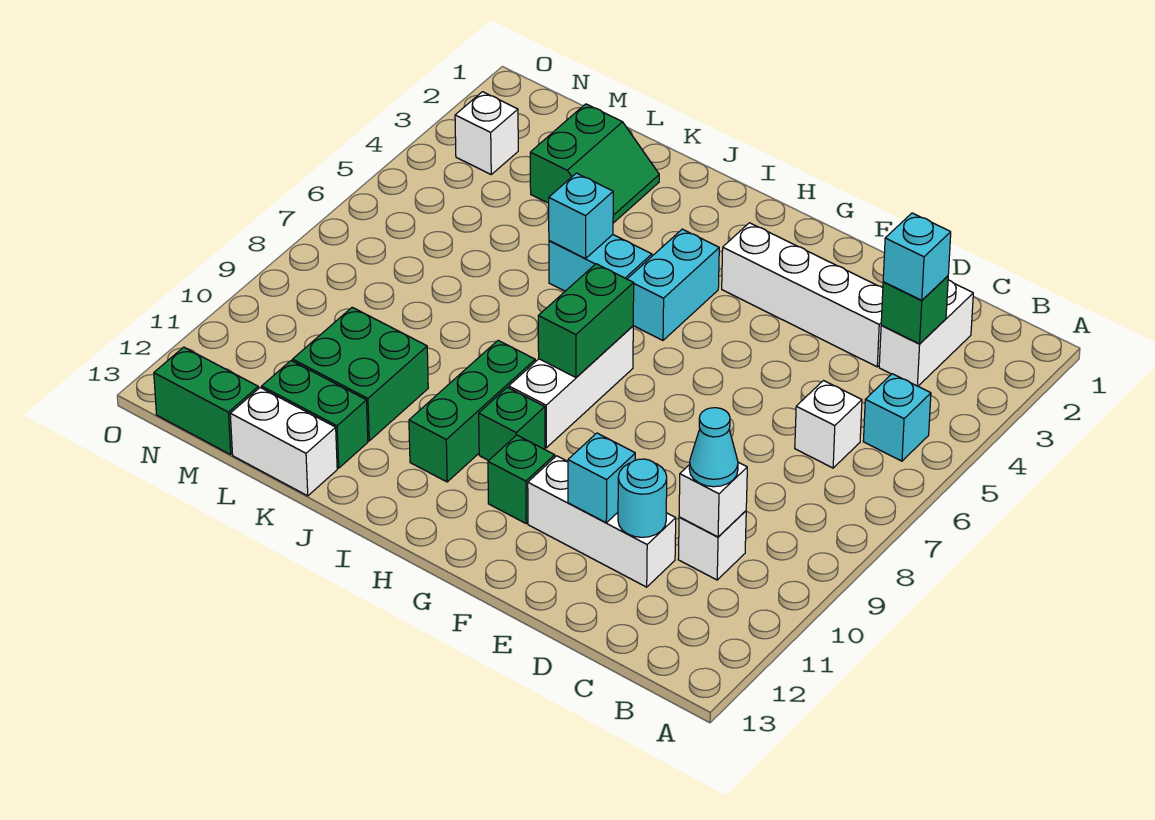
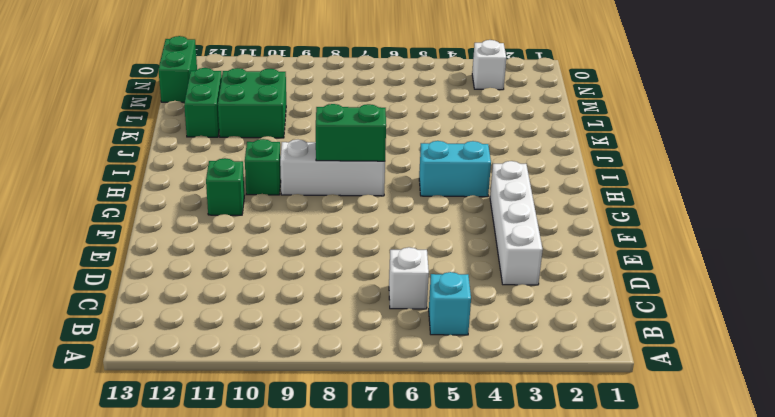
none -> white 1x2 brick [879,280,973,386]
none -> white 1x1 brick [678,511,746,580]
none -> white 1x3 brick [528,456,676,587]

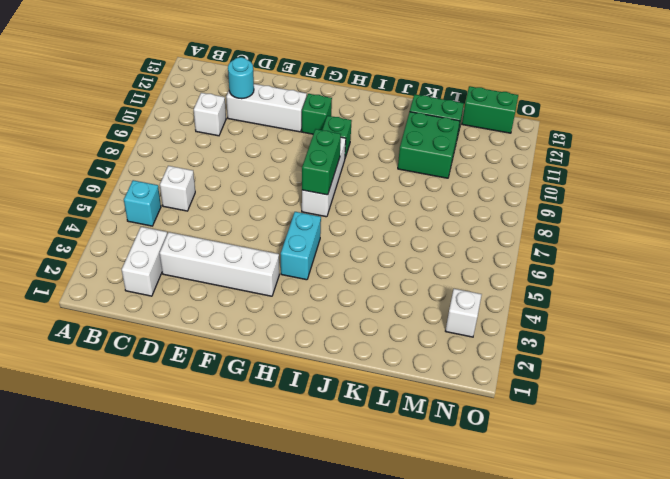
none -> cyan 1x2 brick [549,235,652,291]
none -> green 1x3 brick [409,340,535,482]
none -> green 2x2 slope [530,104,659,223]

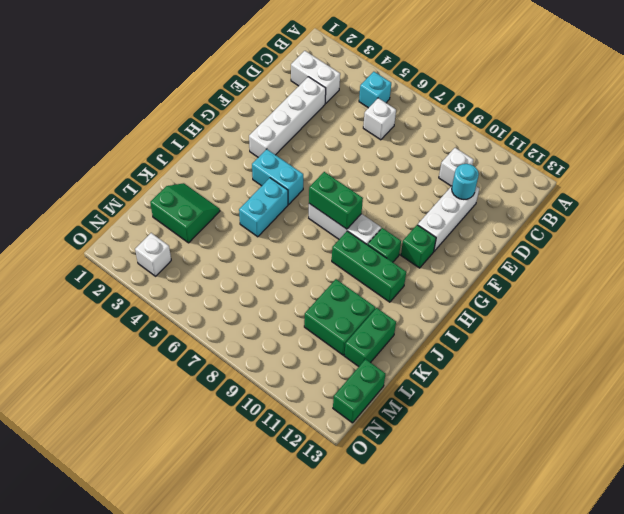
none -> white 1x2 brick [230,388,337,496]
none -> green 1x1 brick [881,276,948,344]
none -> white 1x1 brick [679,462,747,537]

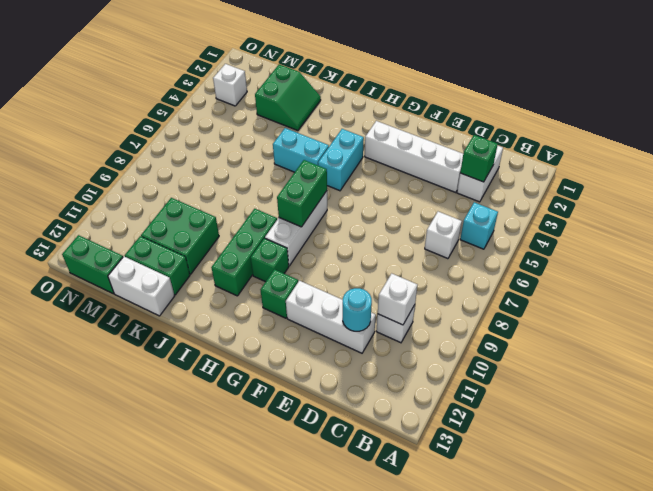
none -> cyan 1x1 brick [568,433,635,523]
none -> cyan 1x1 brick [549,173,613,259]
none -> cyan 1x1 brick [883,213,951,301]

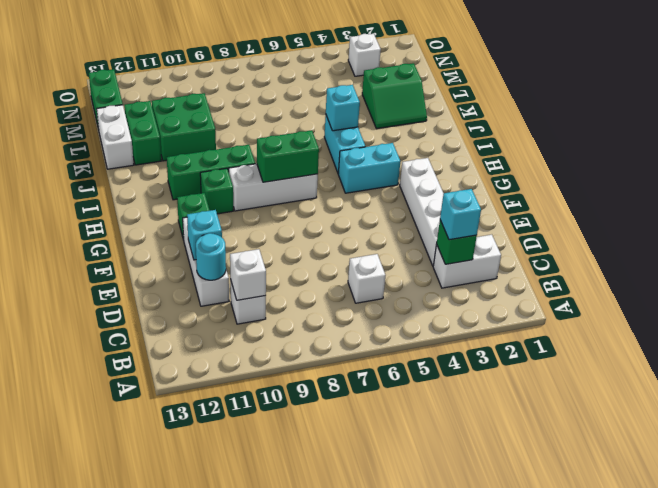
none -> cyan 1x1 brick [863,374,931,461]
none -> cyan 1x1 cone [689,408,738,487]

